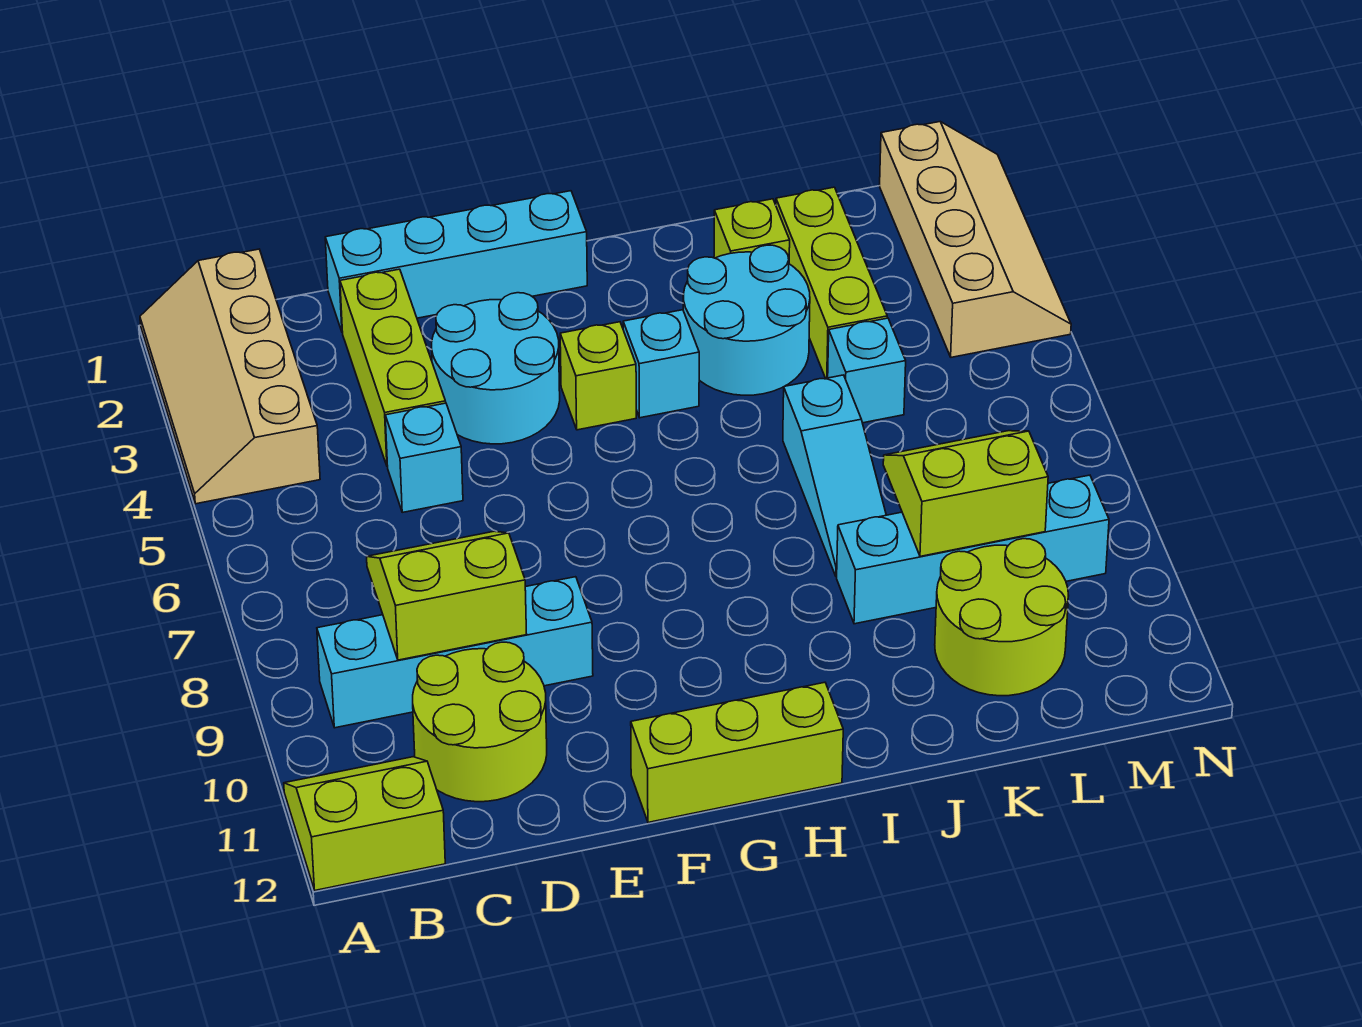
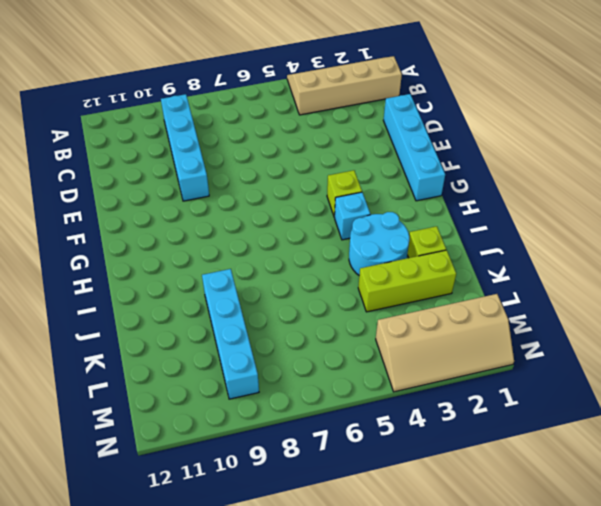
none -> lime 2x2 slope [284,757,445,890]
none -> lime 2x2 round brick [413,642,547,802]
none -> lime 1x3 brick [340,269,446,467]

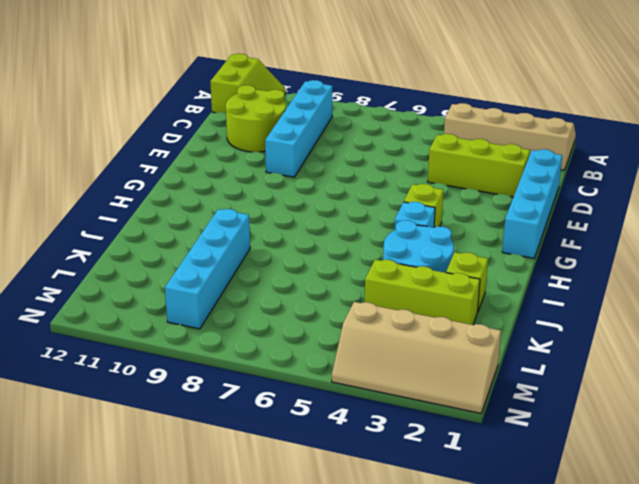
none -> cyan 1x1 brick [385,403,463,512]
none -> cyan 2x2 round brick [432,293,560,444]
none -> lime 1x3 brick [631,682,843,822]

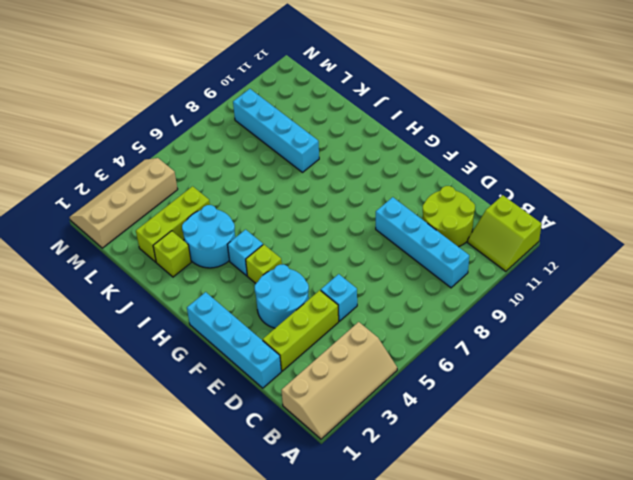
none -> lime 1x3 brick [631,682,843,822]
none -> cyan 1x3 slope [783,375,886,577]
none -> cyan 1x1 brick [828,318,906,423]

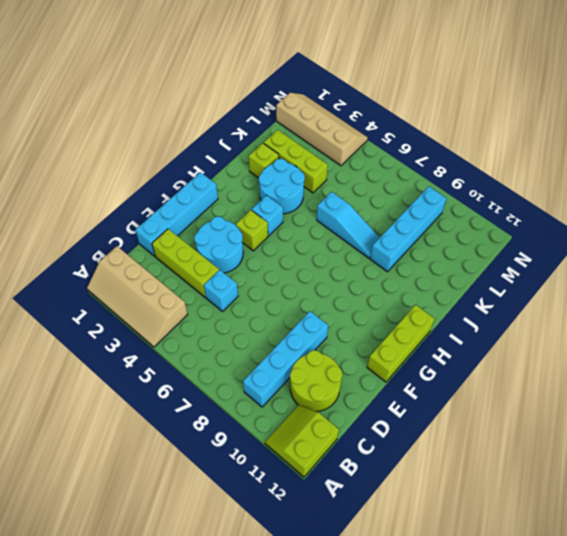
none -> cyan 1x1 brick [828,318,906,423]
none -> lime 2x2 round brick [935,539,1069,696]
none -> lime 2x2 slope [367,531,526,660]

